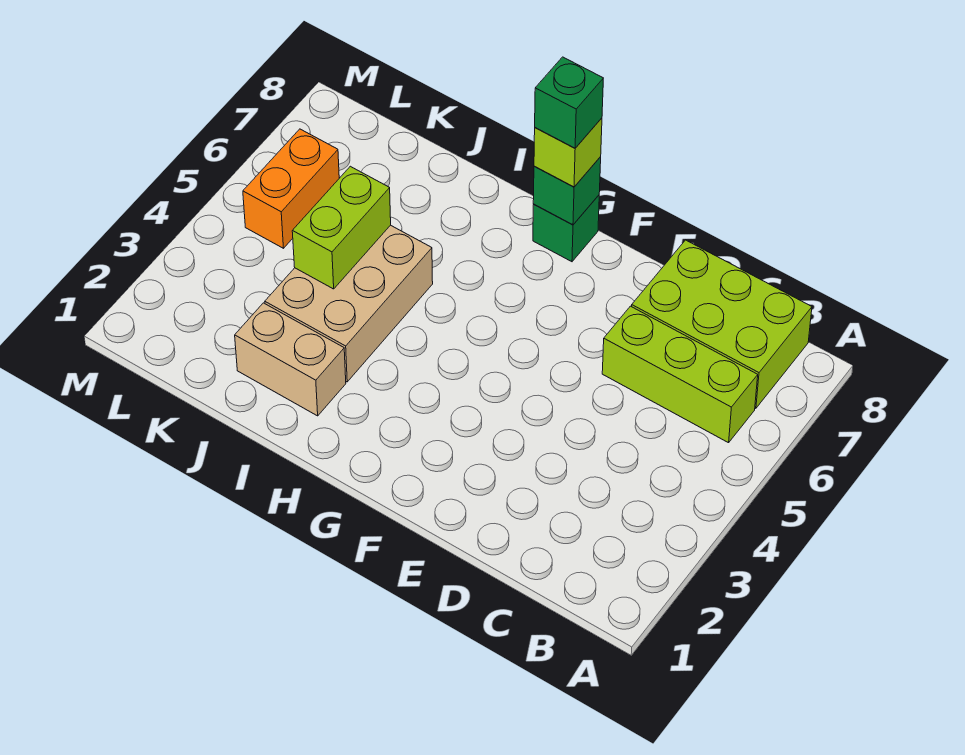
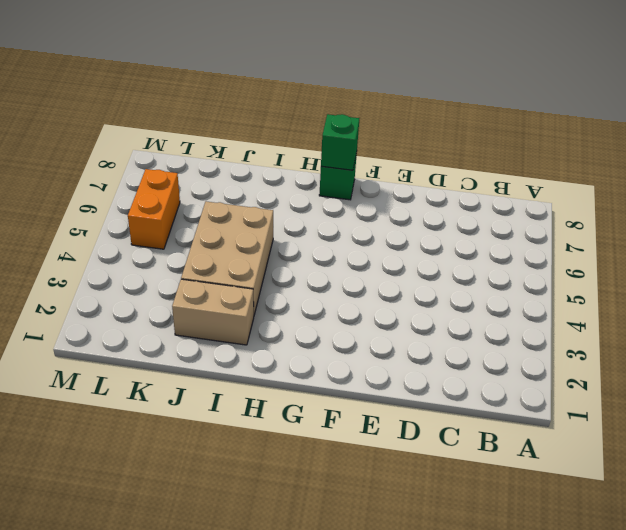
none -> lime 1x3 brick [602,306,758,443]
none -> lime 2x3 brick [632,240,812,408]

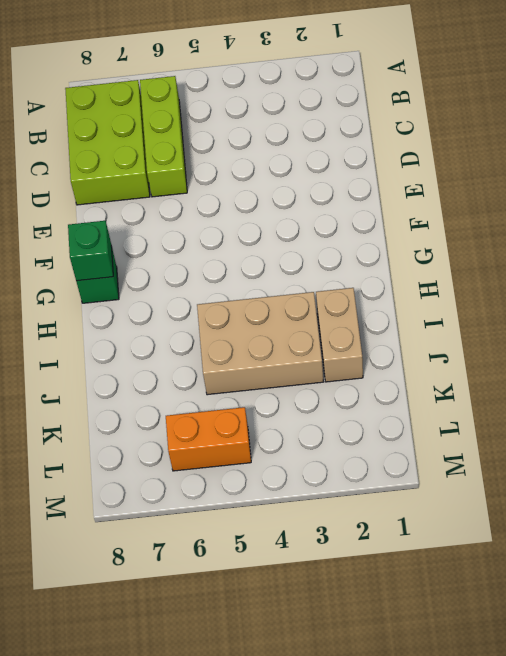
none -> lime 1x2 brick [292,166,391,289]
none -> lime 1x1 brick [534,118,602,187]

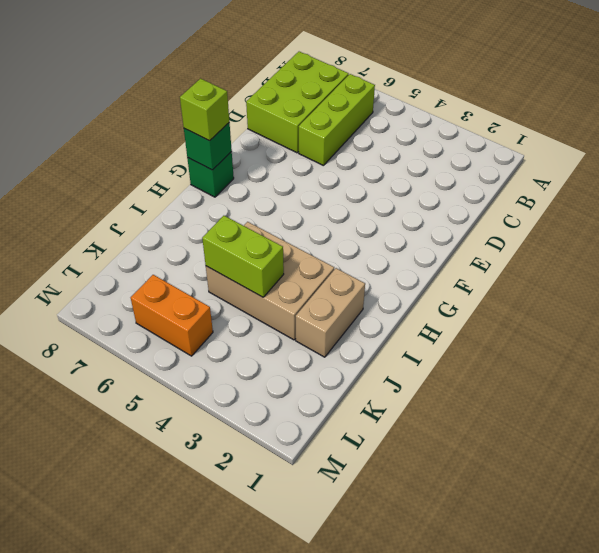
none -> green 1x1 brick [535,57,603,148]

